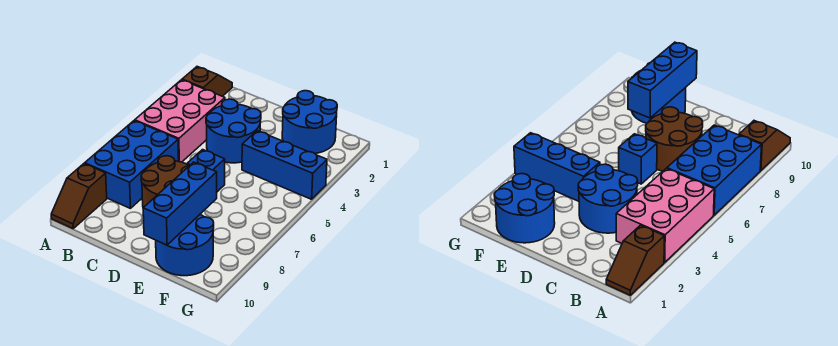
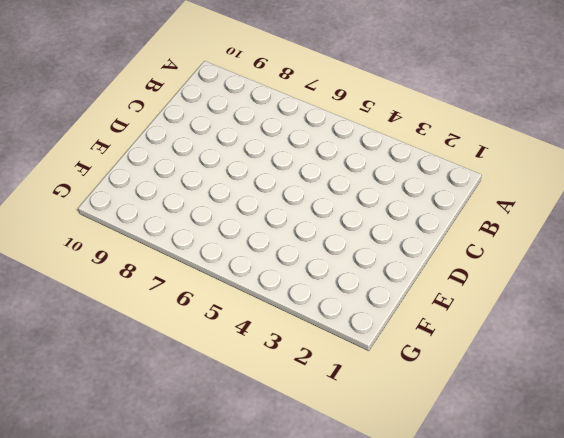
none -> brown 1x2 slope [182,67,232,96]
none -> pink 2x3 brick [135,80,225,162]

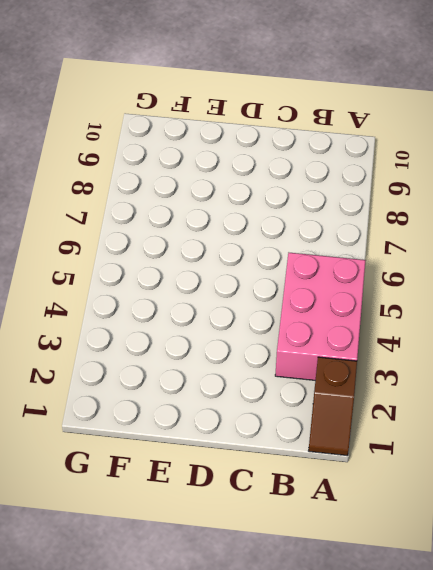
none -> blue 2x3 brick [85,121,179,208]
none -> brown 1x2 slope [51,164,107,228]

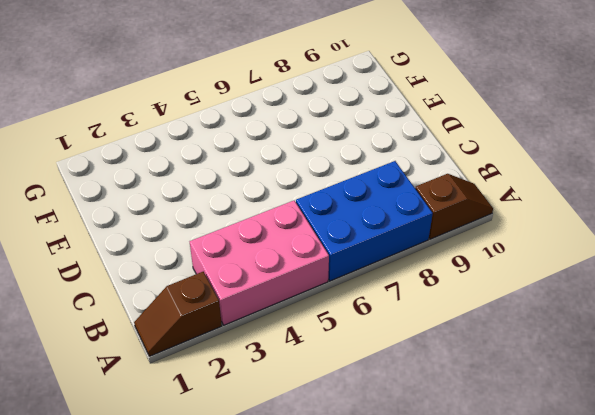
none -> blue 2x2 round brick [206,99,261,163]
none -> brown 2x2 round brick [141,156,189,208]

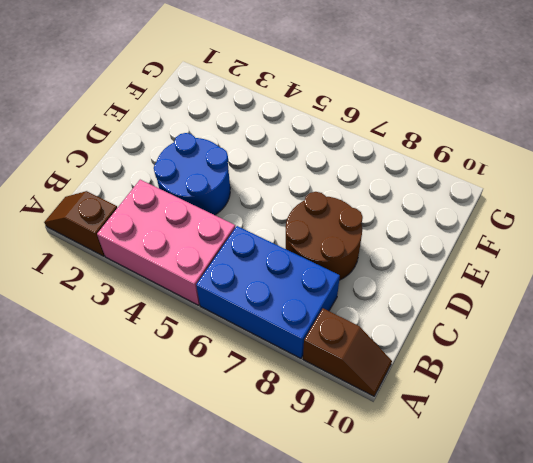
none -> blue 1x1 brick [187,150,225,192]
none -> blue 2x2 round brick [282,91,337,153]

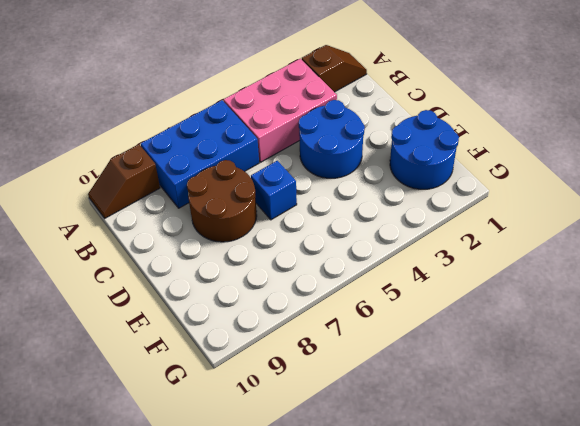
none -> blue 1x3 brick [242,131,327,199]
none -> blue 2x2 round brick [156,215,214,276]

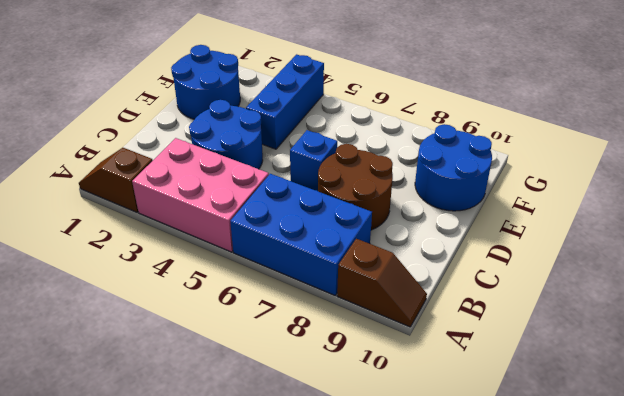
none -> blue 1x3 brick [143,162,217,245]

